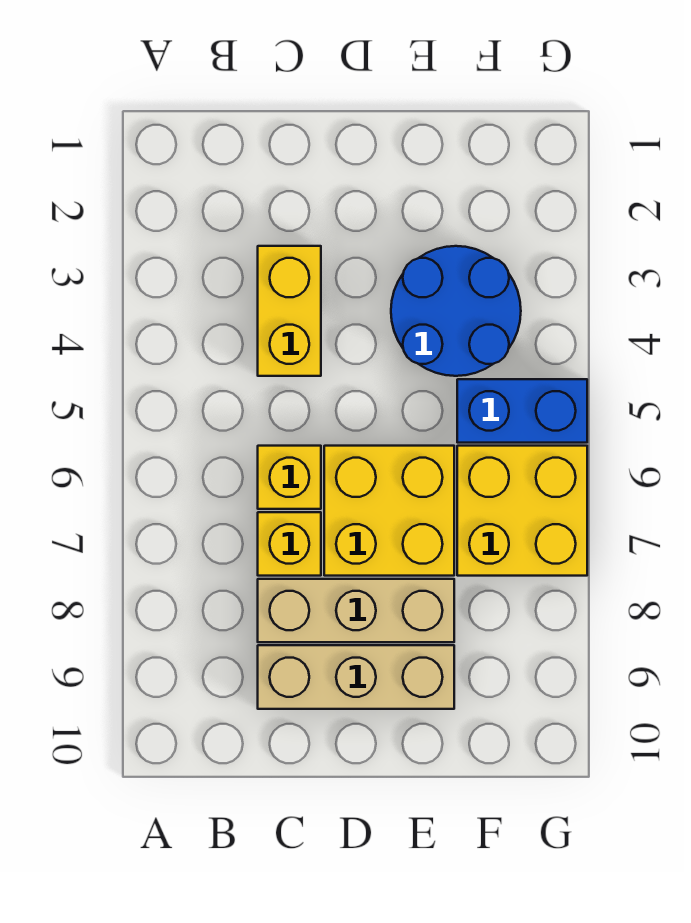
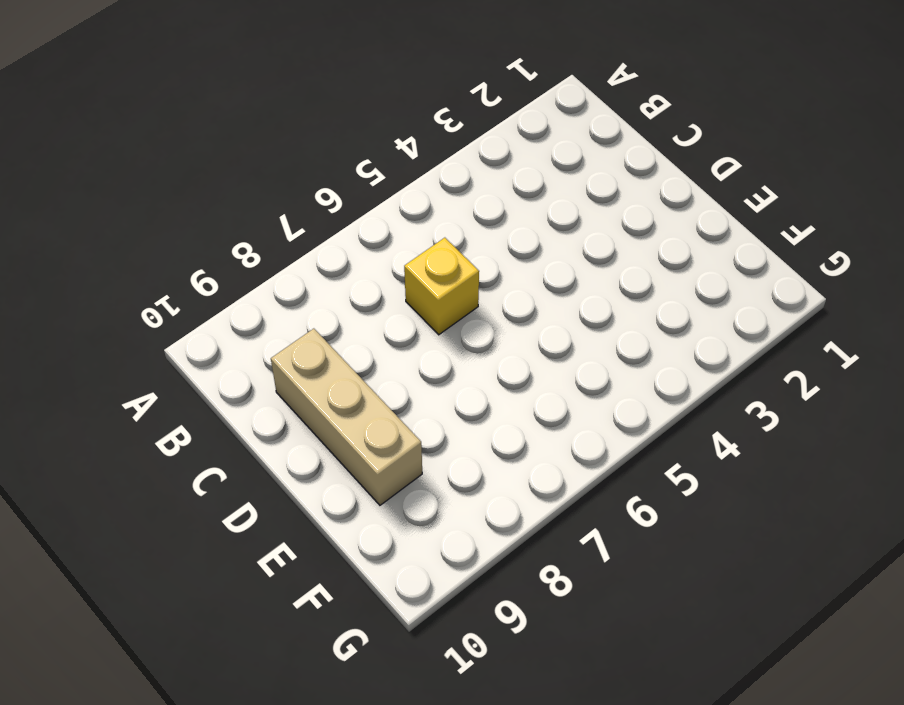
none -> yellow 1x2 brick [258,246,321,376]
none -> yellow 1x1 brick [258,512,321,576]

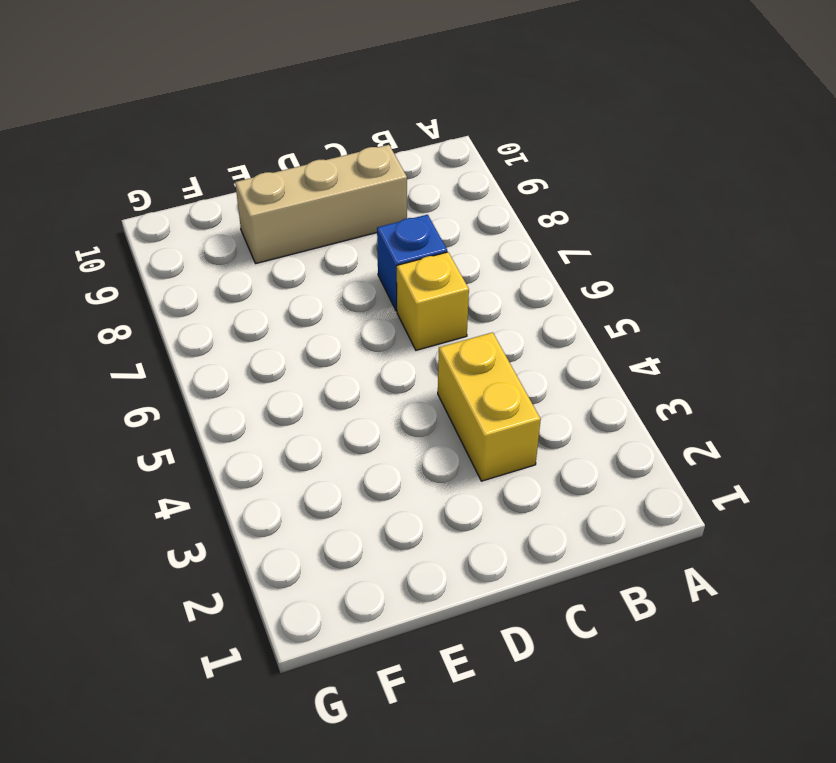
blue 1x1 brick [377,215,447,311] -> yellow 1x1 brick [258,512,321,576]
none -> tan 1x3 brick [258,579,454,642]
none -> yellow 2x2 brick [324,446,454,576]

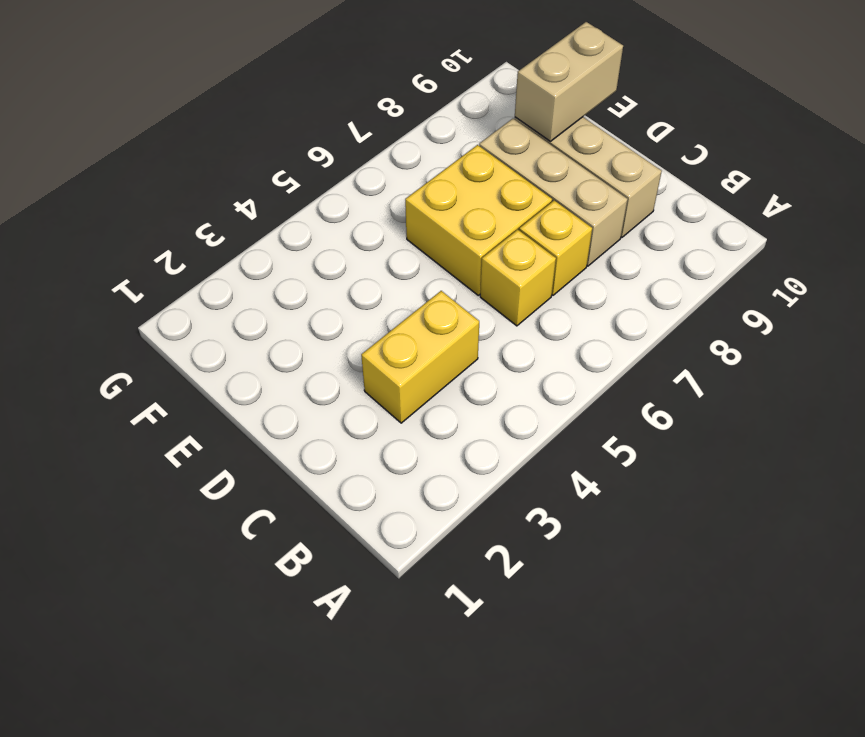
tan 1x2 brick [515,22,623,141] -> none
none -> blue 2x2 round brick [391,246,521,376]
none -> blue 1x2 brick [457,379,587,443]

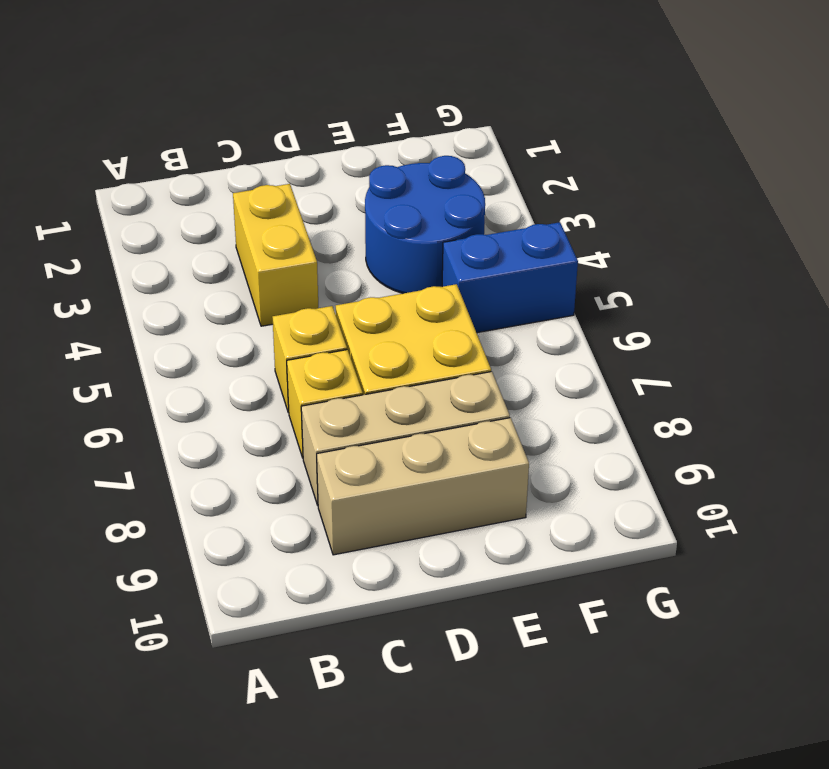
none -> yellow 2x2 brick [457,446,587,576]

